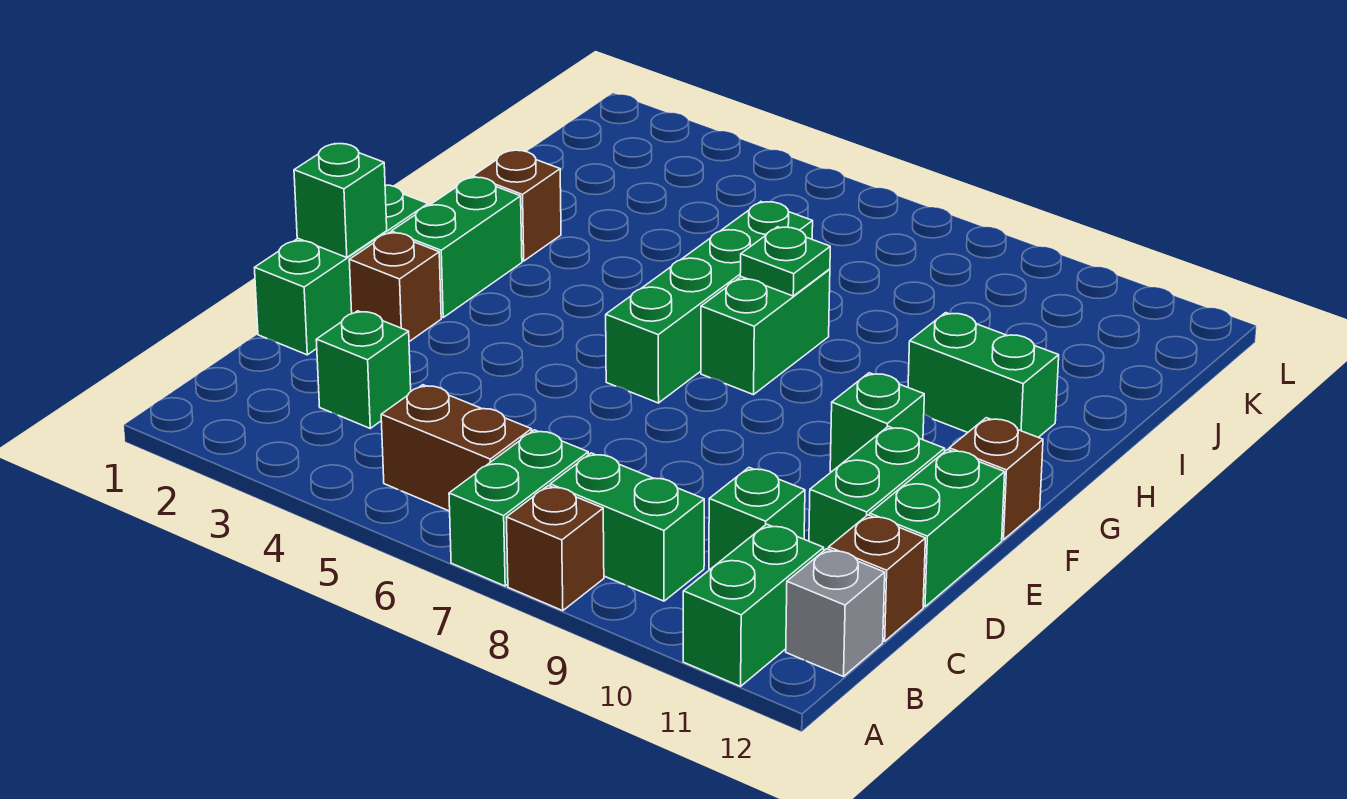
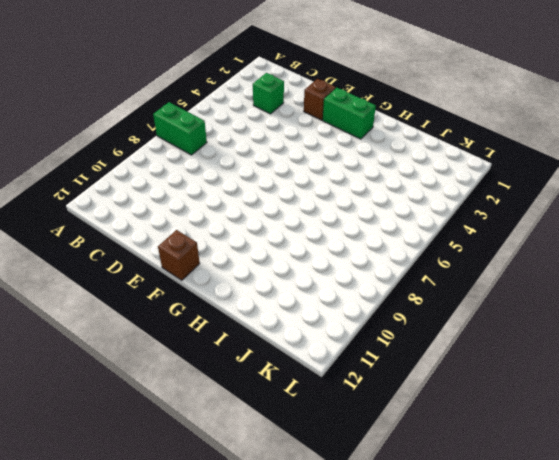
none -> brown 1x1 brick [506,486,604,611]
none -> green 1x2 brick [683,524,824,686]
none -> brown 1x2 brick [381,385,532,511]

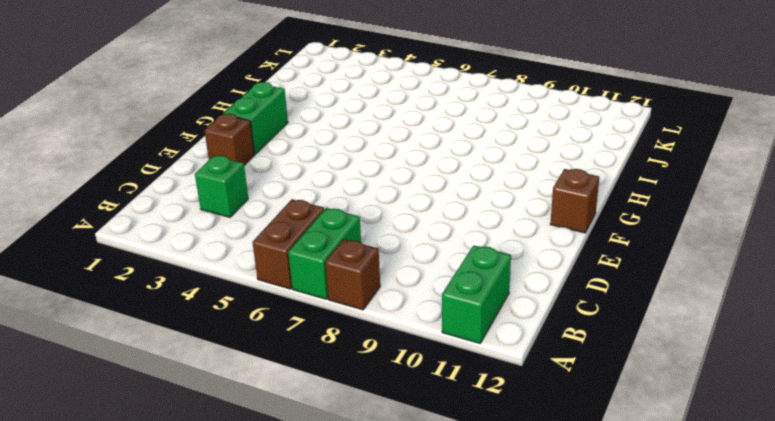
brown 1x2 brick [253,199,325,289] -> brown 1x2 brick turned to [381,385,532,511]
none -> green 1x2 brick [550,453,704,601]
none -> grey 1x1 brick [786,549,885,677]
none -> green 1x1 brick [709,468,805,569]

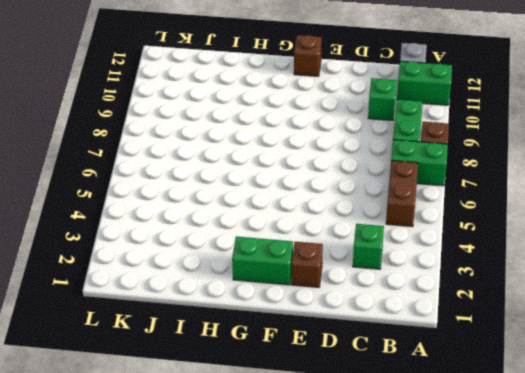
none -> brown 1x1 brick [829,515,925,641]
none -> green 1x3 brick [254,185,428,355]
none -> green 1x2 brick [809,426,945,550]

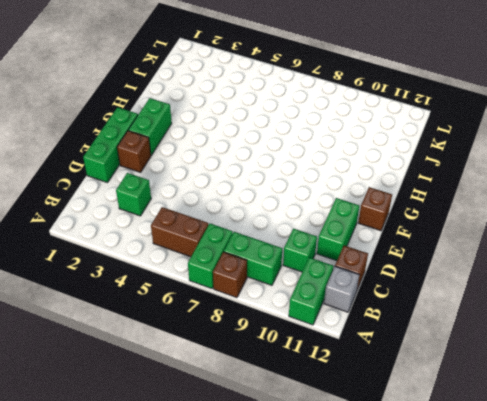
none -> green 1x2 brick [870,449,1005,607]
none -> green 1x4 brick [606,202,813,403]
none -> green 1x1 brick [830,373,924,472]

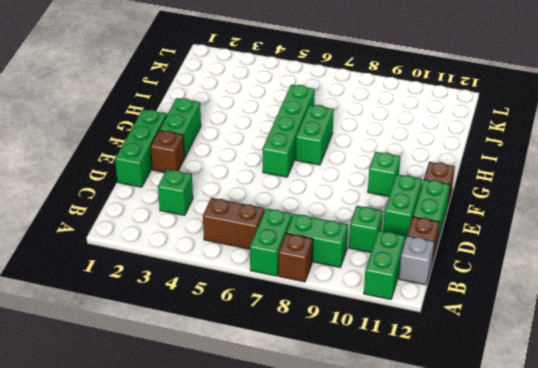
none -> brown 1x1 brick [473,150,561,261]
none -> green 1x2 brick [908,313,1059,437]
none -> green 1x1 brick [294,144,387,258]

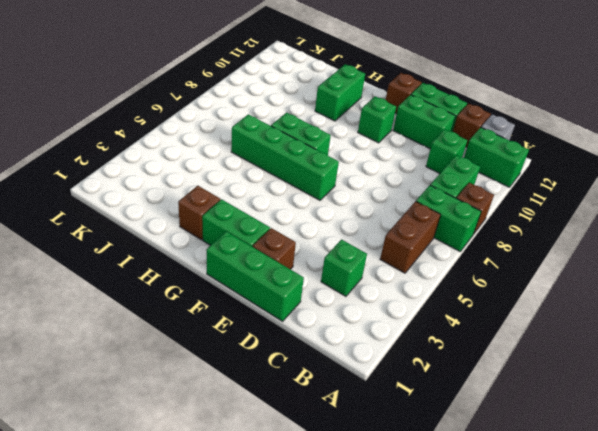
none -> green 1x1 brick [294,144,387,258]
none -> green 1x1 plate [740,227,830,296]

